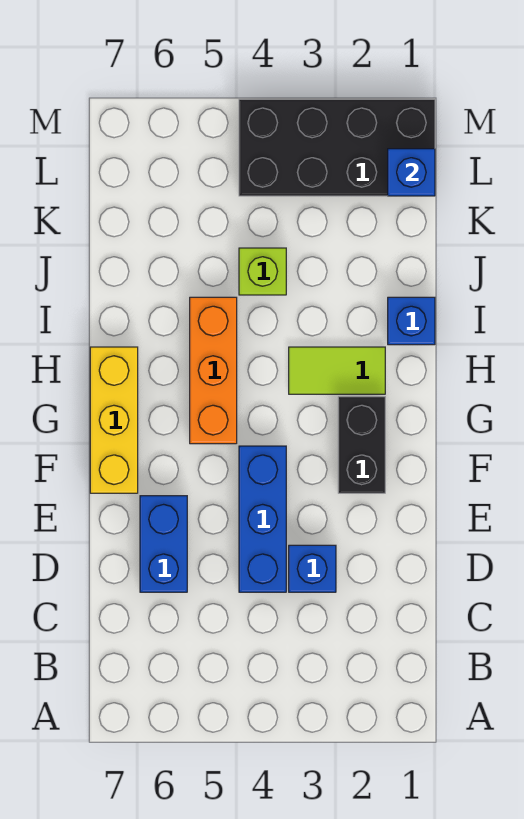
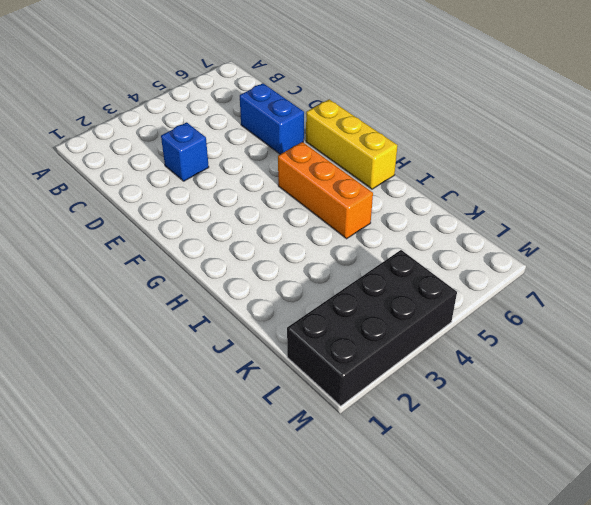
none -> blue 1x3 brick [239,446,286,592]
none -> black 1x2 brick [338,397,385,493]

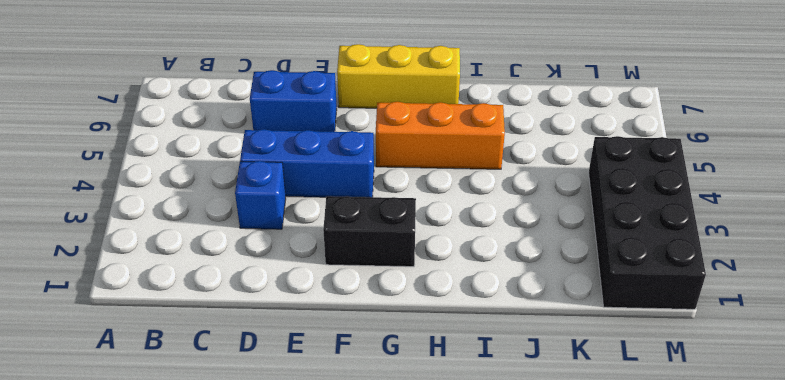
none -> lime 1x2 tile [289,347,385,394]
none -> blue 1x1 brick [388,297,435,345]

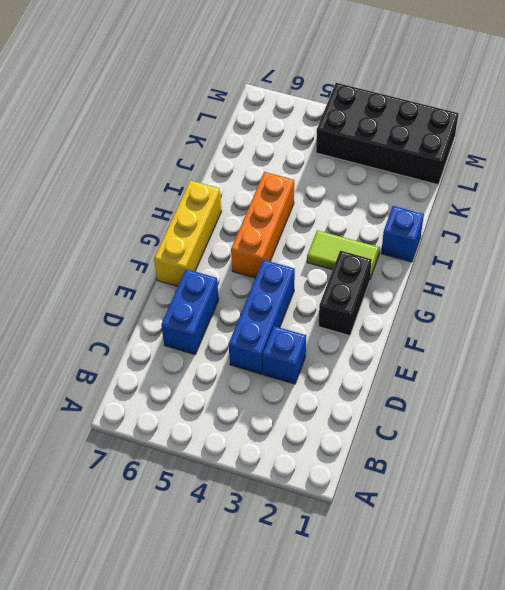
none -> lime 1x1 brick [239,248,286,295]
none -> blue 1x1 brick [388,149,435,196]

